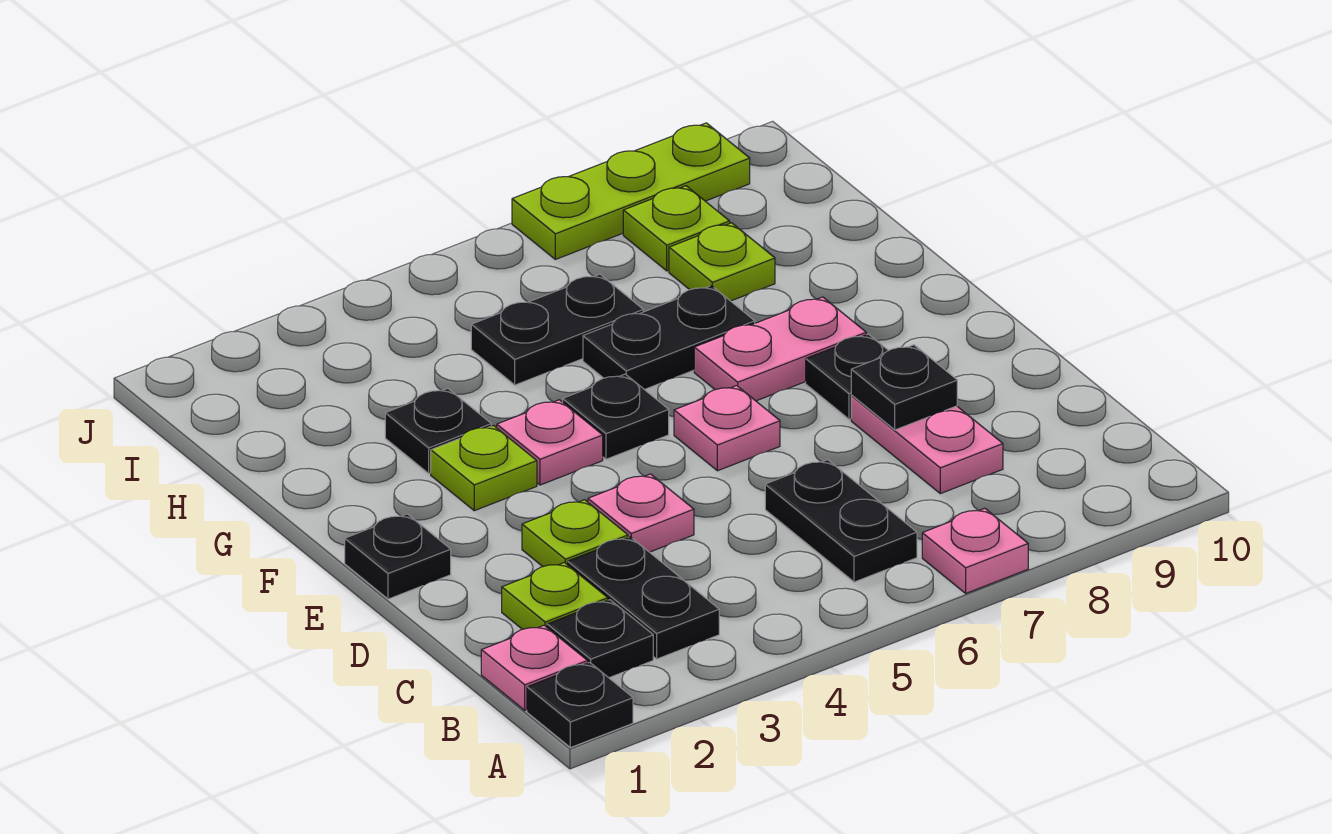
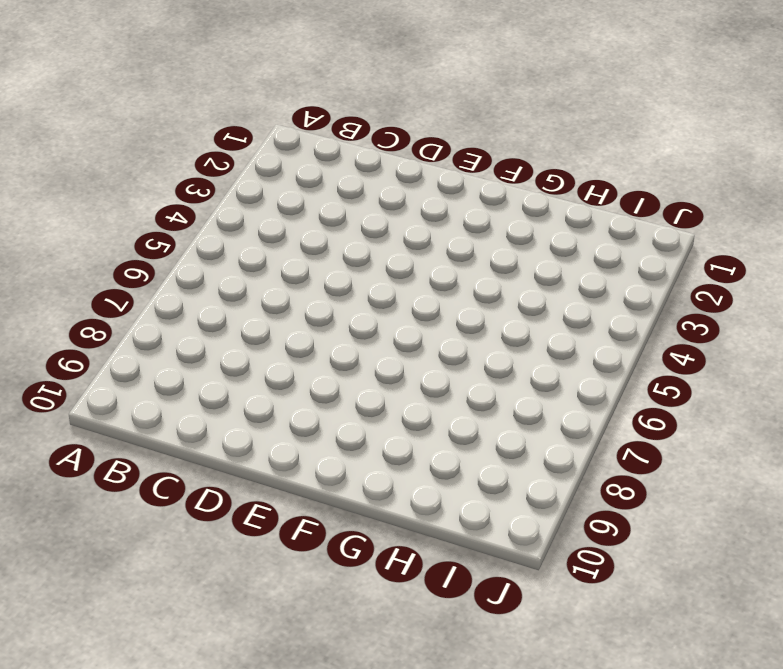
none -> black 1x1 plate [527,662,633,748]
none -> pink 1x1 plate [922,508,1028,593]
none -> pink 1x1 plate [481,625,588,710]

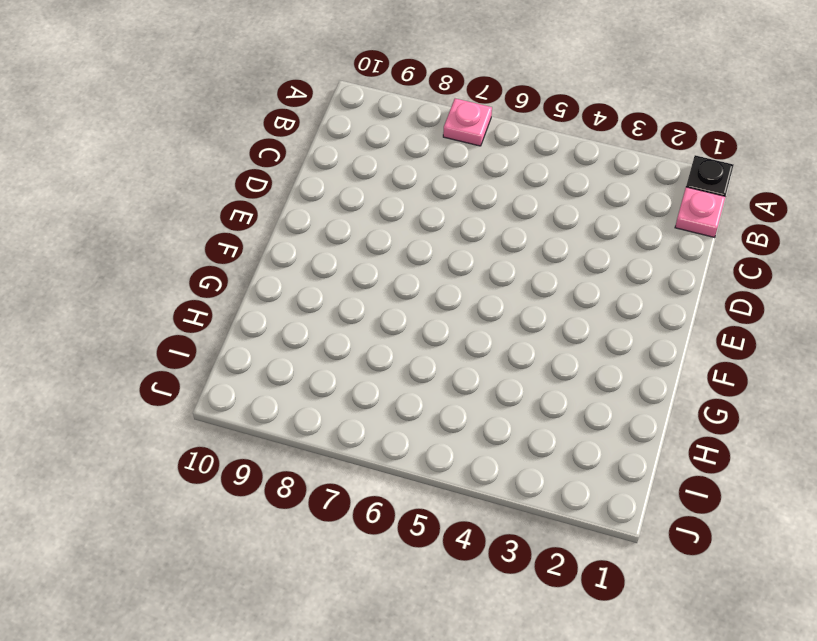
none -> black 1x1 plate [547,600,653,678]
none -> black 1x2 plate [568,537,719,659]
none -> black 1x2 plate [765,460,917,582]

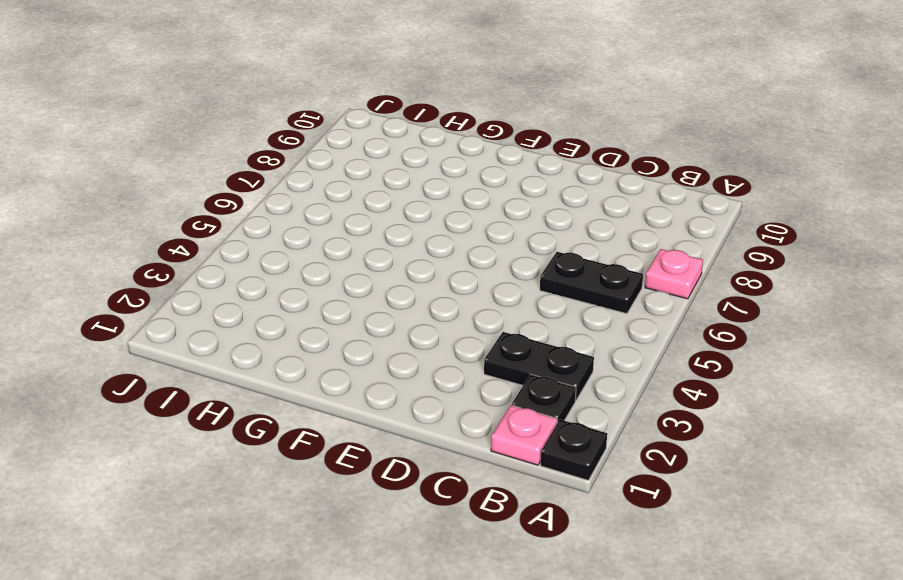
none -> lime 1x1 plate [502,562,608,629]
none -> pink 1x2 plate [851,396,1003,494]
none -> lime 1x1 plate [522,500,628,567]

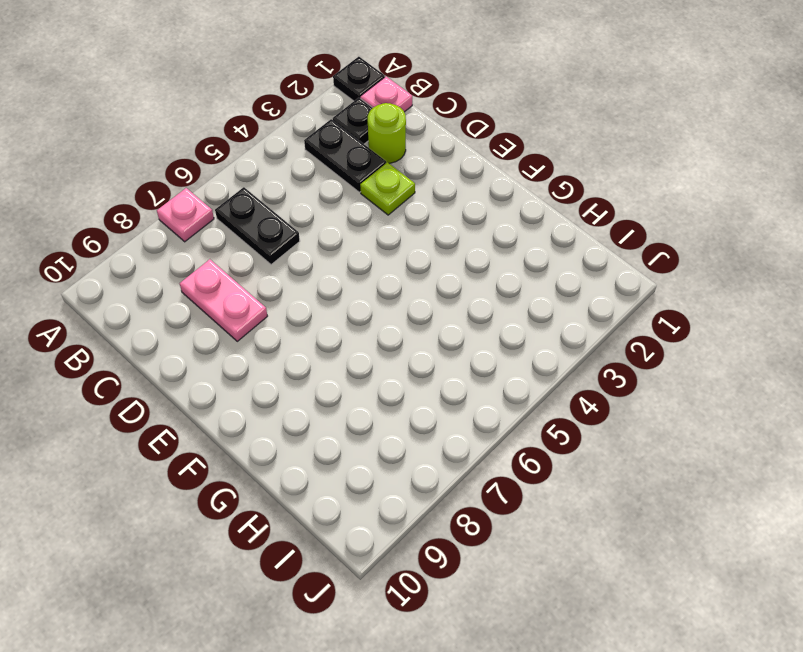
lime 1x1 round brick [368,103,406,163] -> lime 1x1 plate [502,562,608,629]
none -> pink 1x1 plate [588,474,694,552]
none -> black 1x1 plate [345,514,451,599]
none -> pink 1x1 plate [674,386,780,471]

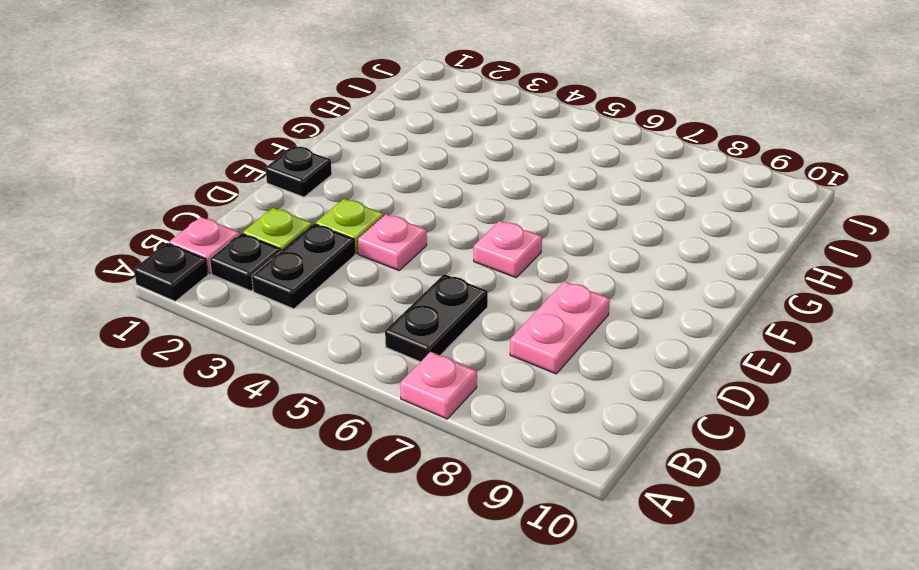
none -> black 1x1 plate [806,334,889,419]
none -> lime 1x1 plate [431,426,537,511]
none -> pink 1x1 plate [497,400,603,485]

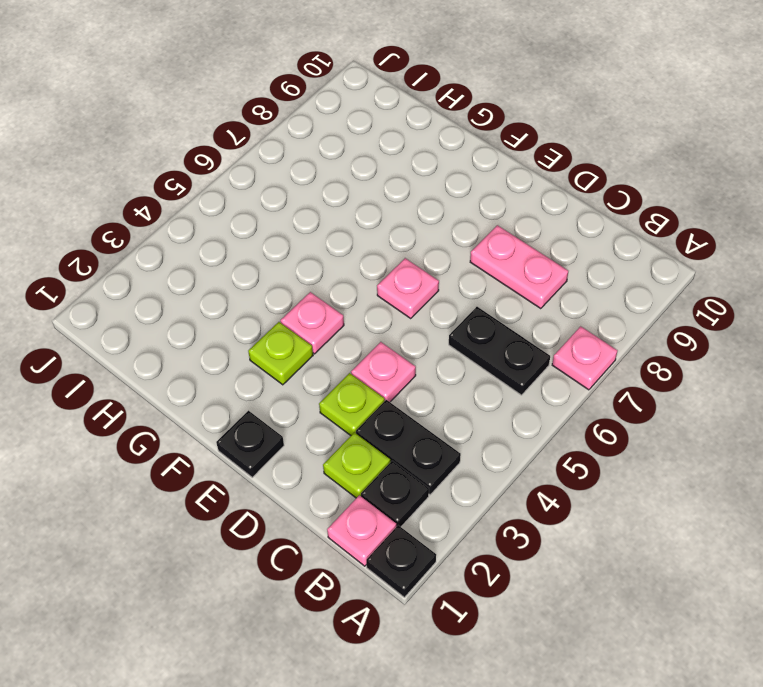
none -> black 1x1 plate [806,334,889,419]
none -> black 1x1 plate [563,374,669,459]
none -> pink 1x2 plate [694,297,866,401]

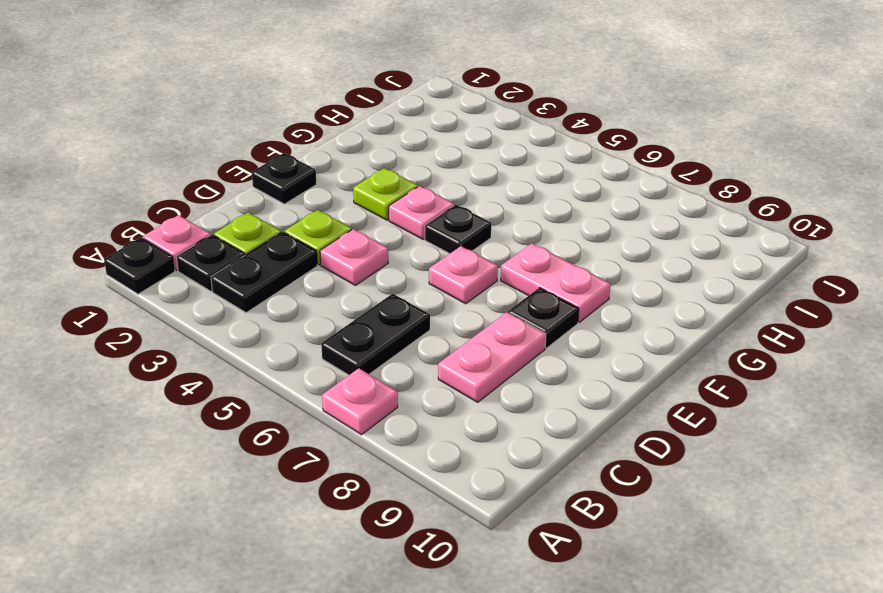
none -> black 1x1 plate [385,388,491,473]
none -> black 1x2 plate [583,286,755,390]
none -> black 1x2 plate [471,274,643,385]

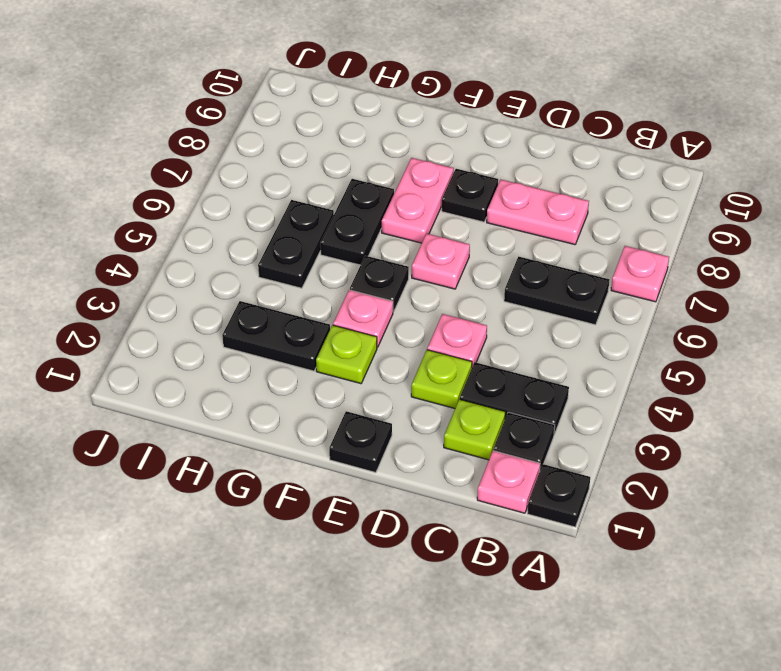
black 1x2 plate [222,301,330,371] -> black 1x1 plate [385,388,491,473]
none -> lime 1x1 plate [669,223,775,301]
none -> lime 1x1 plate [623,186,730,271]
none -> lime 1x3 plate [512,123,750,259]

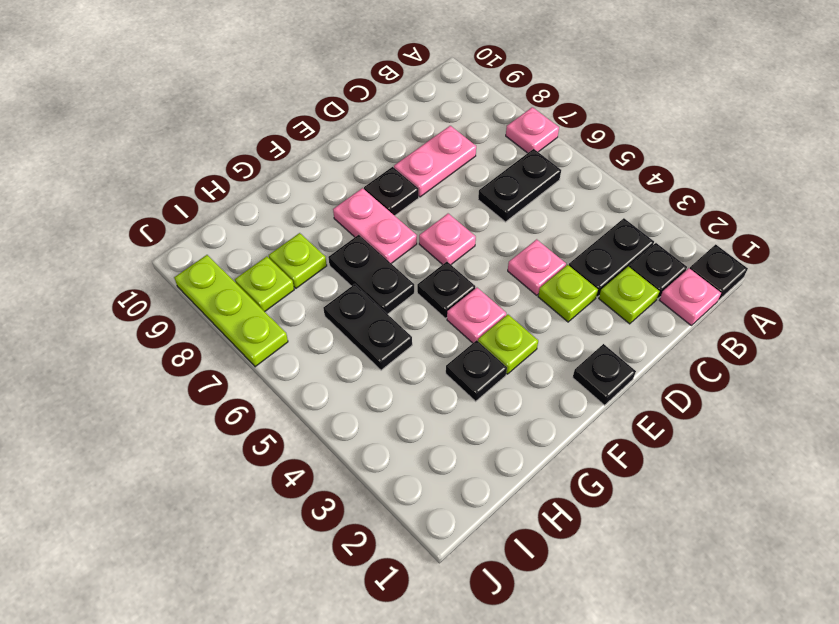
none -> black 1x1 plate [851,345,957,430]

